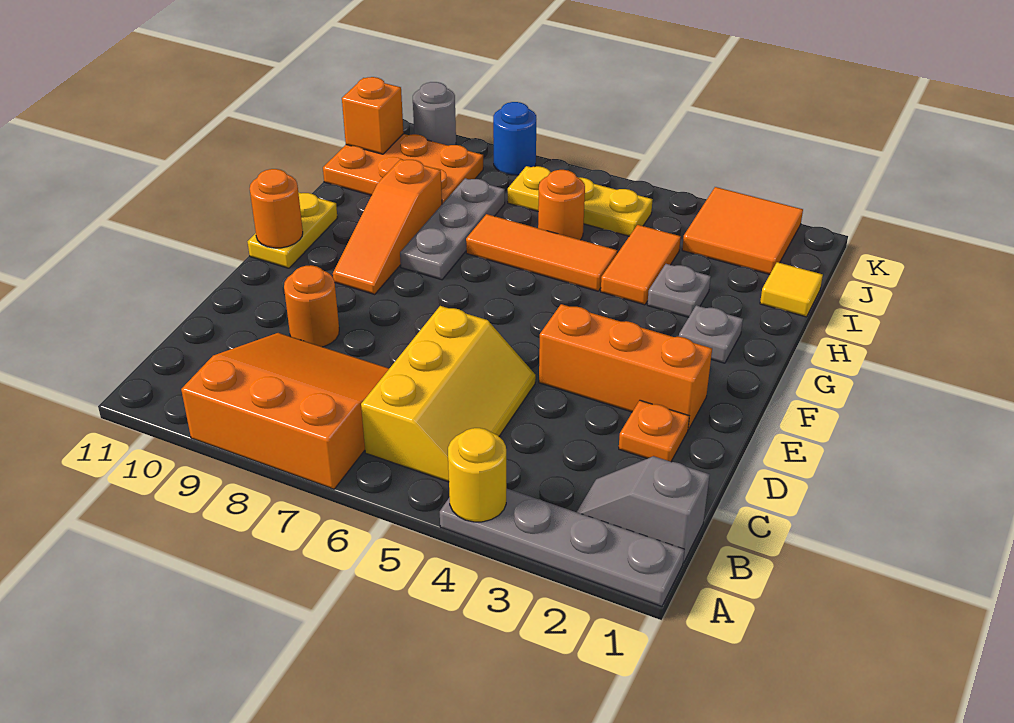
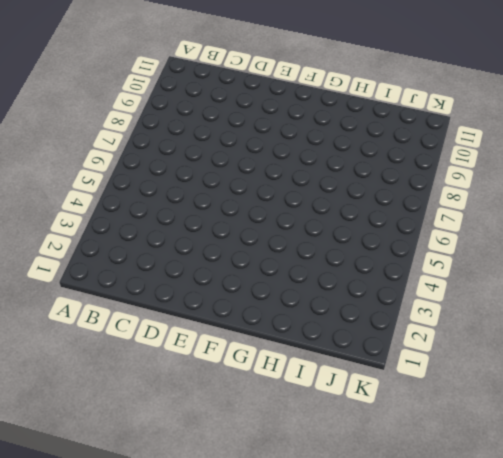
none -> grey 1x4 plate [440,488,684,606]
none -> orange 3x3 slope [181,333,389,489]
none -> grey 1x2 slope [577,456,710,563]

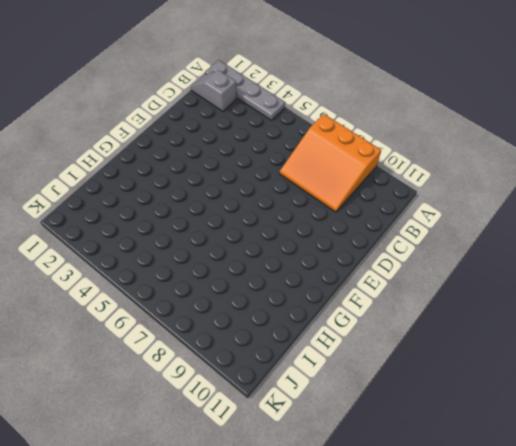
grey 1x2 slope [191,71,237,111] -> grey 1x2 slope turned to [577,456,710,563]
none -> yellow 2x3 slope [361,306,536,482]
none -> orange 1x1 plate [619,400,689,462]
none -> orange 1x1 round brick [284,265,339,347]

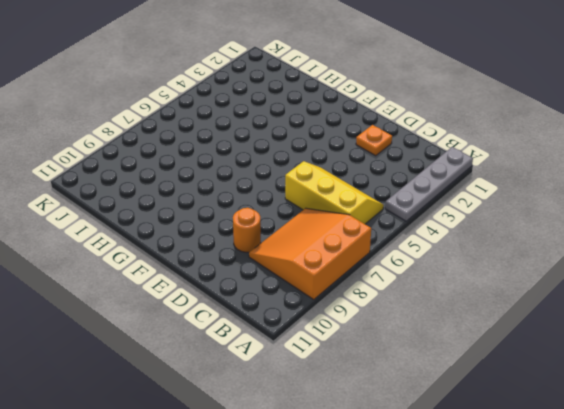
none -> grey 1x2 slope [577,456,710,563]
none -> orange 1x3 brick [539,304,712,430]
none -> orange 1x3 slope [333,159,442,294]

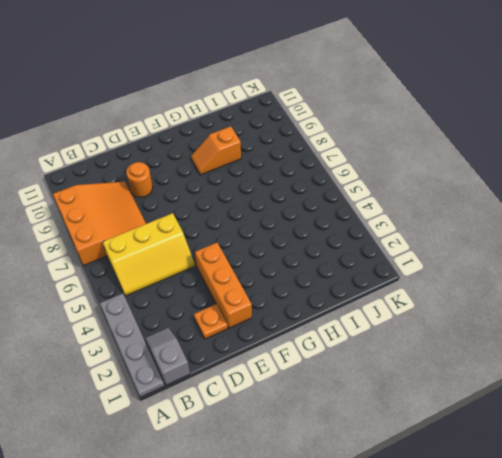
orange 1x2 slope [191,126,241,175] -> orange 1x3 slope [333,159,442,294]
none -> yellow 1x2 plate [247,192,338,268]
none -> grey 1x1 plate [679,305,743,363]
none -> grey 1x3 plate [400,178,505,280]

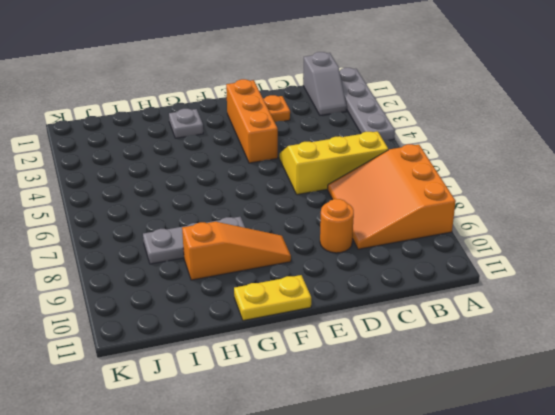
none -> grey 1x1 plate [647,264,711,317]
none -> orange 1x2 tile [601,225,681,305]
none -> orange 1x3 tile [466,214,617,291]

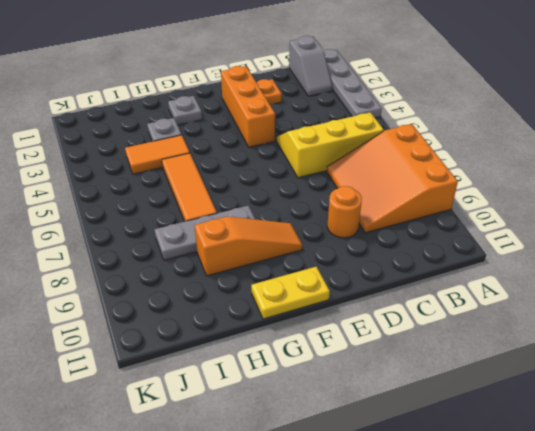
none -> yellow 1x1 tile [760,262,823,317]
none -> orange 1x1 round brick [538,170,585,240]
none -> orange 2x3 plate [323,134,483,204]

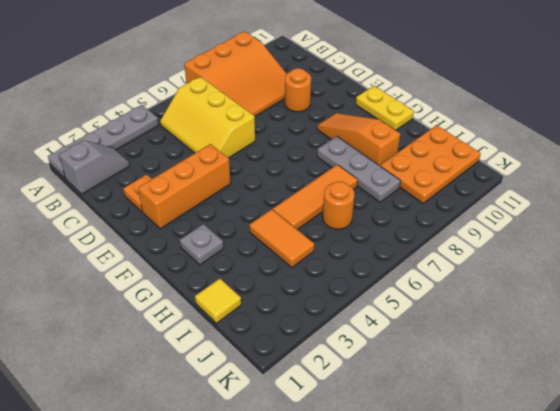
none -> grey 1x1 plate [647,264,711,317]
none -> orange 2x2 tile [682,187,803,274]
none -> yellow 1x3 plate [508,166,653,236]

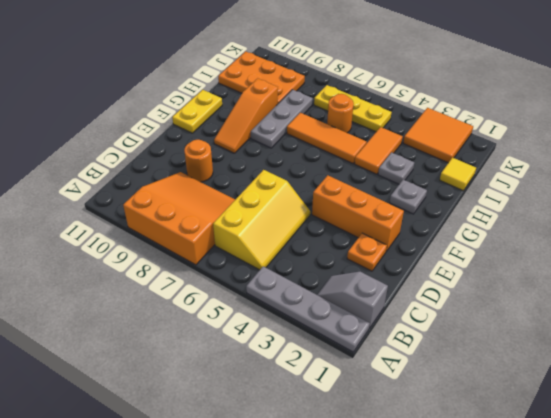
none -> blue 1x1 round brick [493,102,536,175]
none -> grey 1x1 round brick [413,82,456,146]
none -> yellow 1x1 round brick [448,428,506,522]

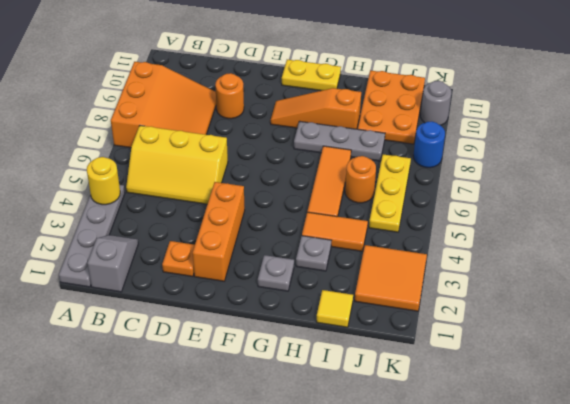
none -> orange 1x1 round brick [250,169,303,248]
none -> orange 1x1 brick [342,77,404,154]

